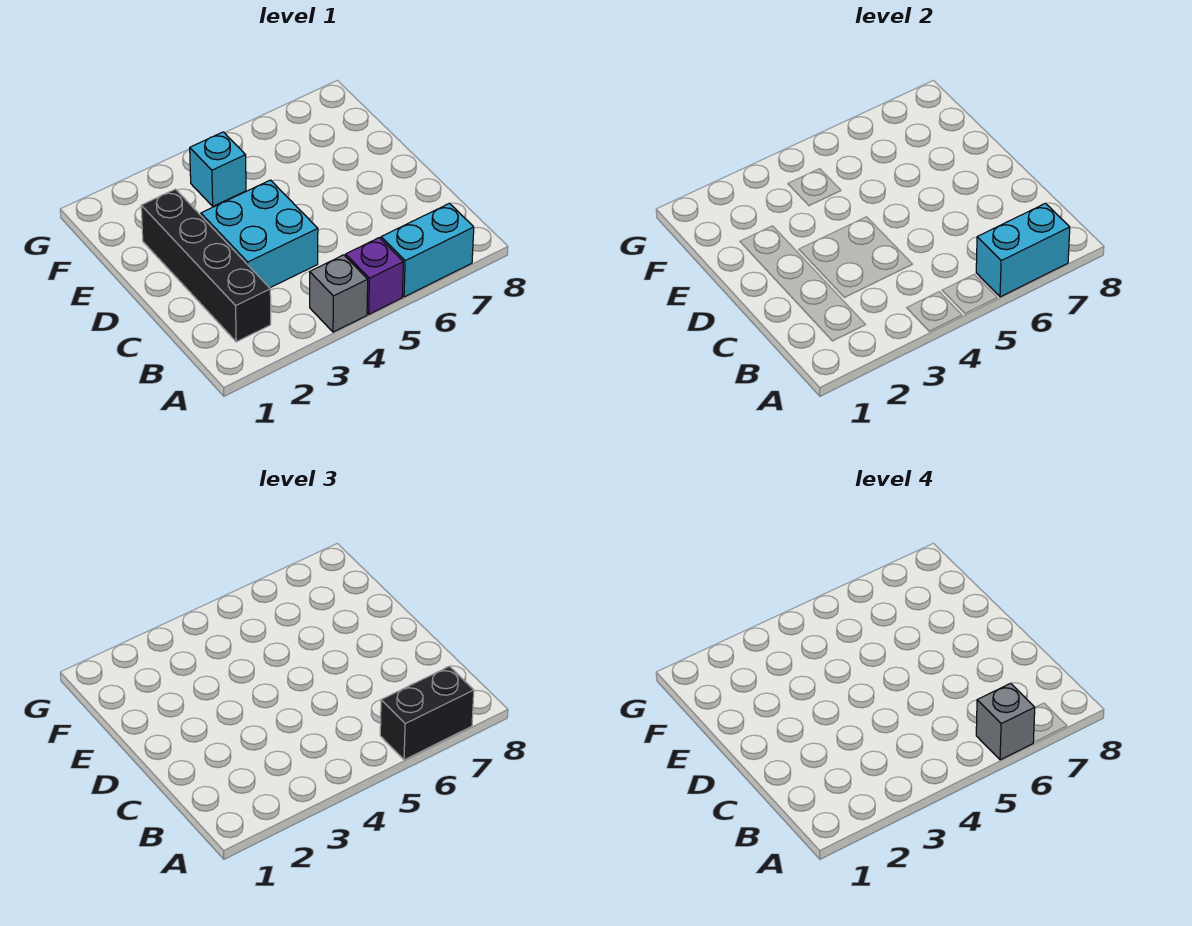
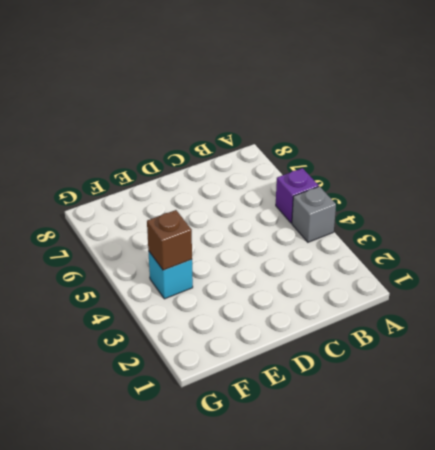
brown 1x1 brick [147,210,192,270] -> none
none -> cyan 1x2 brick [381,203,474,297]
none -> black 1x4 brick [141,189,271,342]

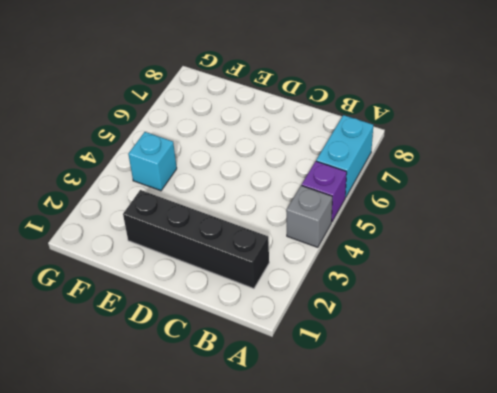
none -> cyan 2x2 brick [201,180,318,288]
none -> cyan 1x2 brick [976,203,1070,297]

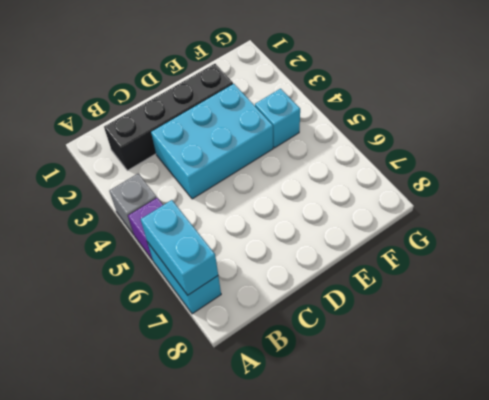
cyan 2x3 brick [151,84,273,199] -> cyan 2x2 brick [201,180,318,288]
none -> black 1x2 brick [380,666,474,760]
none -> grey 1x1 brick [976,683,1035,760]

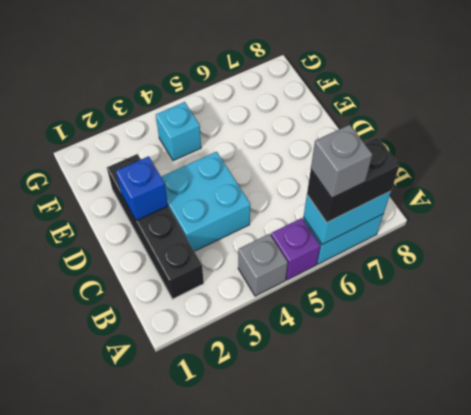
blue 1x1 brick [116,156,168,221] -> none

